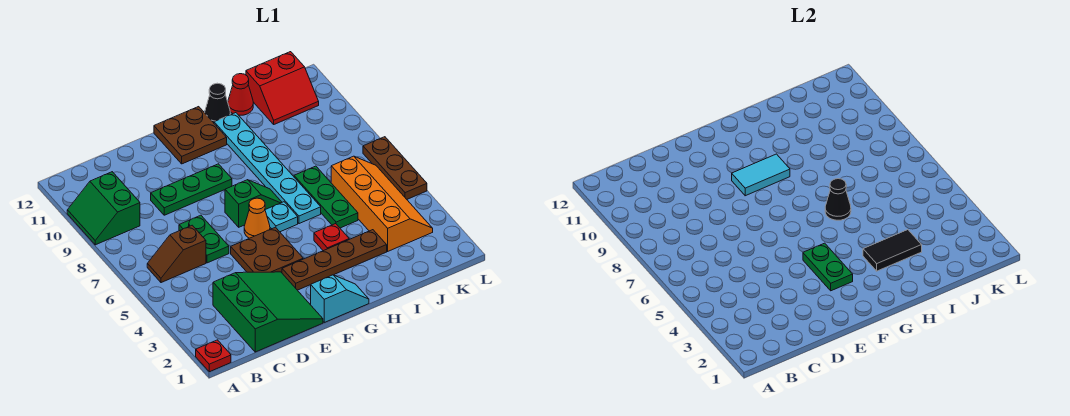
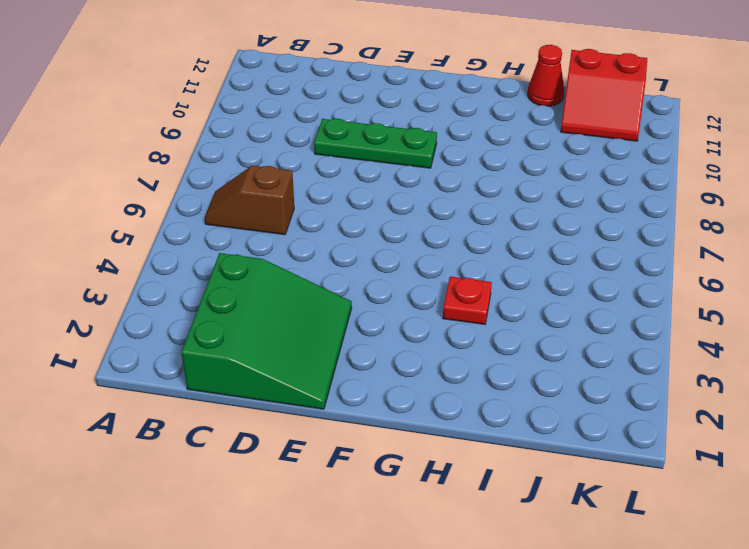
none -> red 1x1 plate [196,340,231,372]
none -> green 2x2 slope [67,172,140,245]
none -> green 1x2 plate [179,215,229,263]

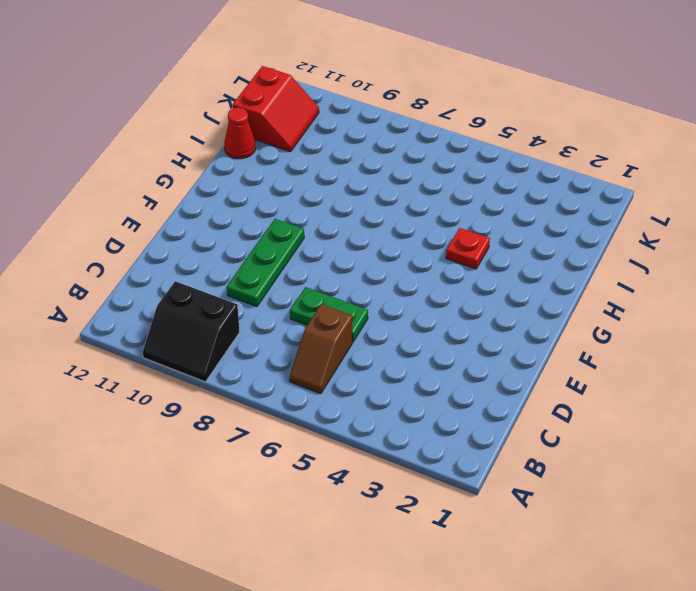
black 2x2 slope [143,281,240,382] -> green 2x2 slope [67,172,140,245]
none -> red 1x1 plate [196,340,231,372]
none -> green 3x3 slope [213,272,323,352]
none -> brown 2x2 plate [231,227,303,273]

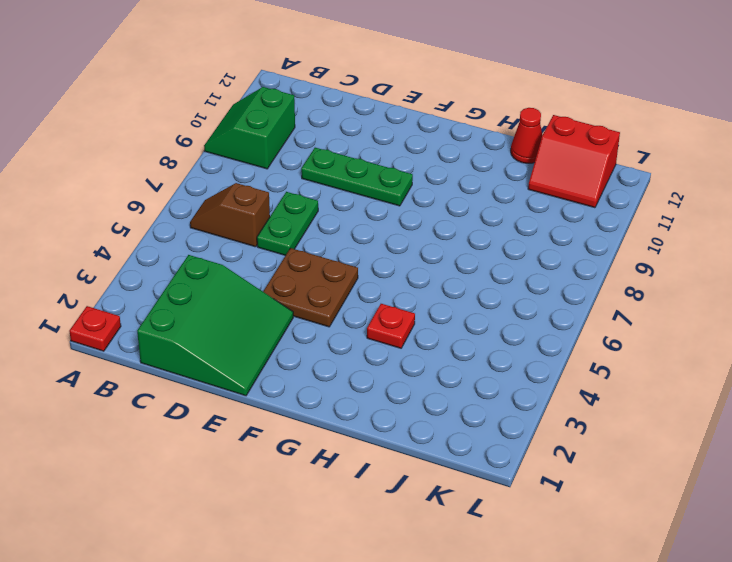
none -> cyan 1x2 slope [311,275,369,322]
none -> brown 1x4 plate [282,230,387,290]
none -> orange 1x1 cone [244,198,270,238]

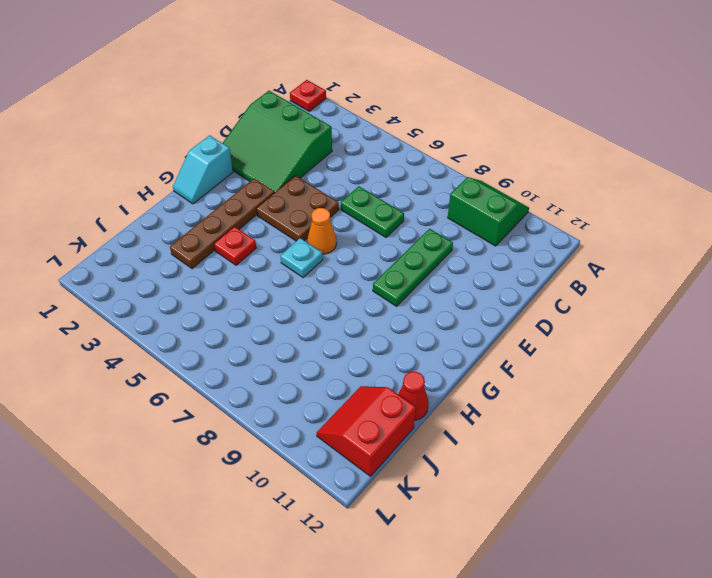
none -> brown 1x2 slope [147,225,206,283]
none -> green 1x2 slope [225,180,282,227]
none -> brown 2x2 plate [154,107,227,164]

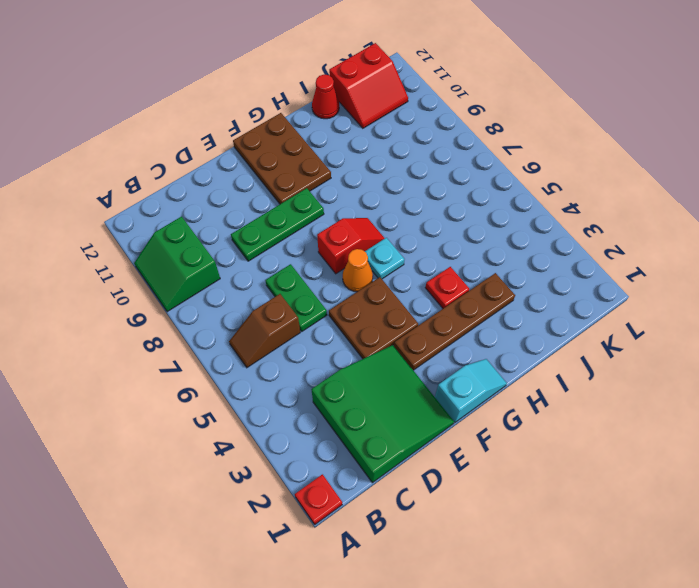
red 1x2 slope [317,218,385,274] -> green 1x2 slope [225,180,282,227]
brown 2x3 plate [233,113,331,204] -> brown 2x2 plate [154,107,227,164]
none -> cyan 1x6 plate [214,113,321,224]
none -> black 1x1 cone [205,83,230,123]
none -> green 1x3 plate [294,166,358,228]

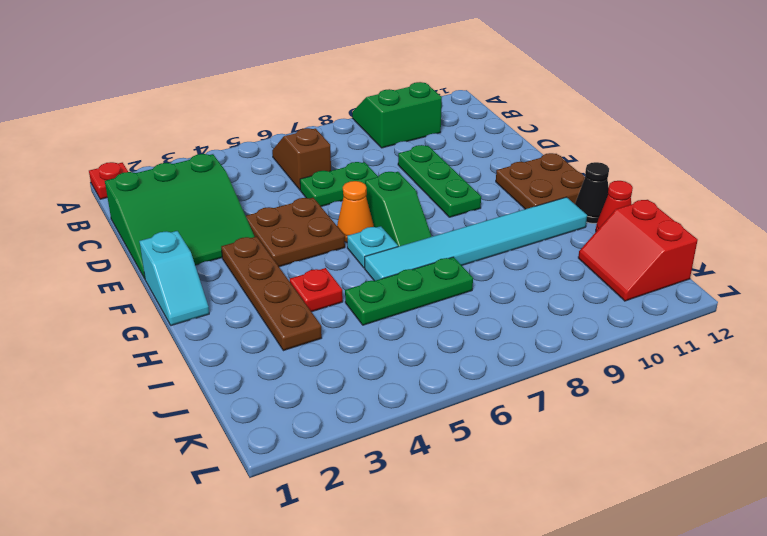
cyan 1x6 tile [365,197,587,281] -> cyan 1x6 plate [214,113,321,224]
none -> orange 2x4 slope [331,156,433,251]
none -> brown 1x3 plate [363,137,427,199]
none -> green 1x2 plate [803,243,853,291]

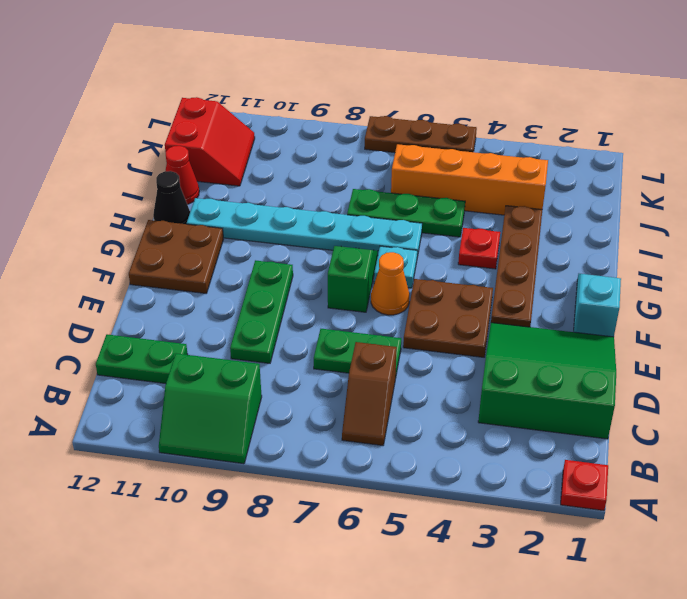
green 1x2 plate [96,334,188,384] -> green 1x2 plate moved to [803,243,853,291]
none -> cyan 1x2 tile [732,154,790,196]
none -> black 1x2 tile [863,230,922,271]
none -> black 1x1 cone [825,179,851,220]

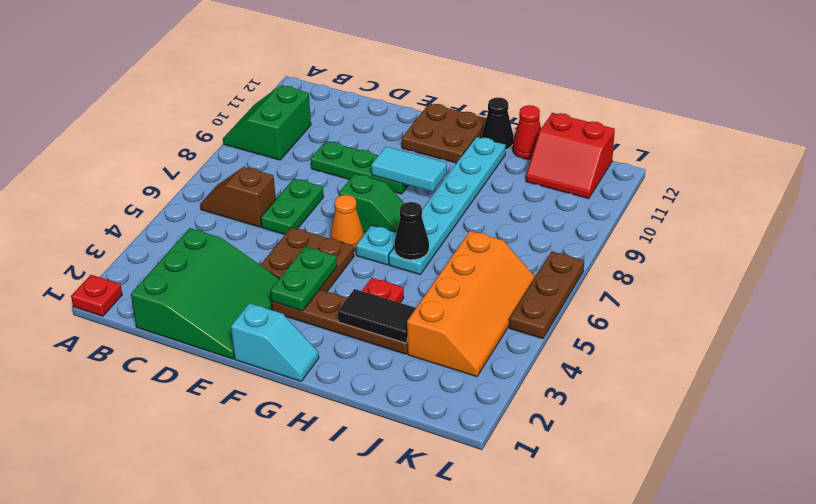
none -> green 1x3 plate [294,166,358,228]

